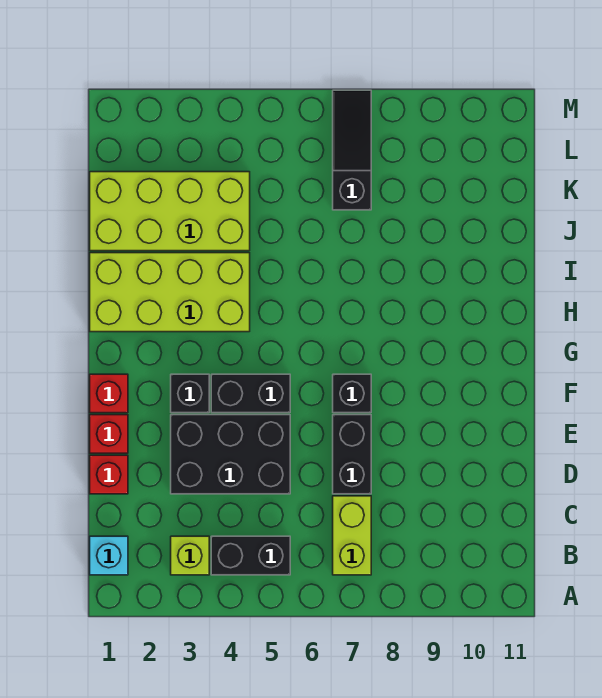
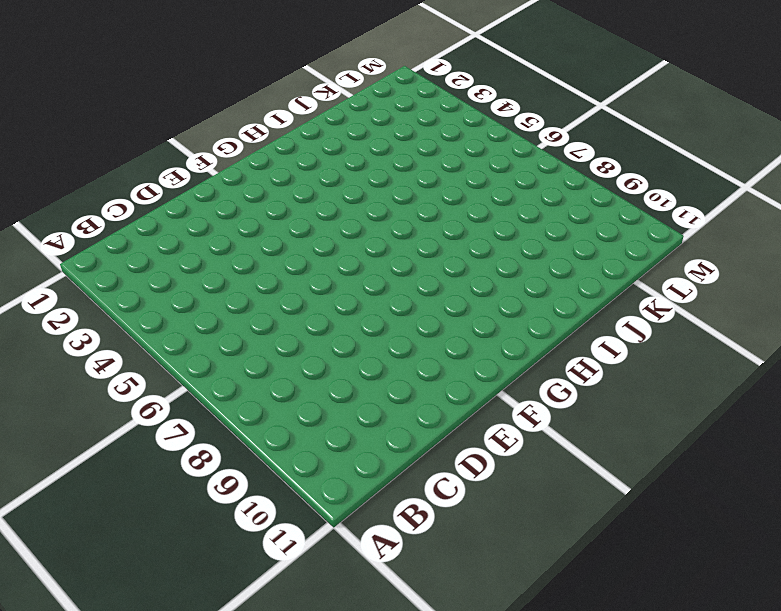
none -> cyan 1x1 brick [90,536,128,575]
none -> lime 1x1 brick [171,536,209,575]
none -> black 1x2 brick [211,536,290,575]

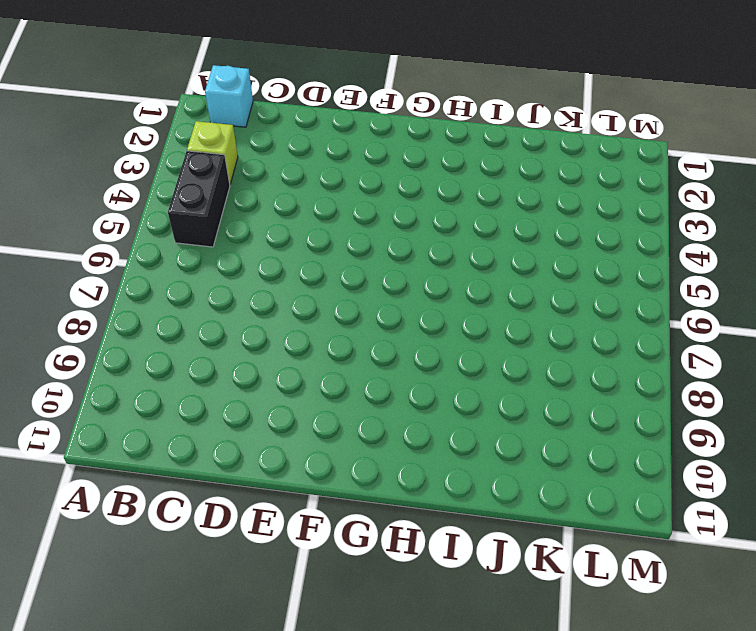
none -> lime 1x2 brick [333,496,371,575]
none -> red 1x1 brick [90,455,128,494]
none -> black 2x3 brick [171,415,290,494]

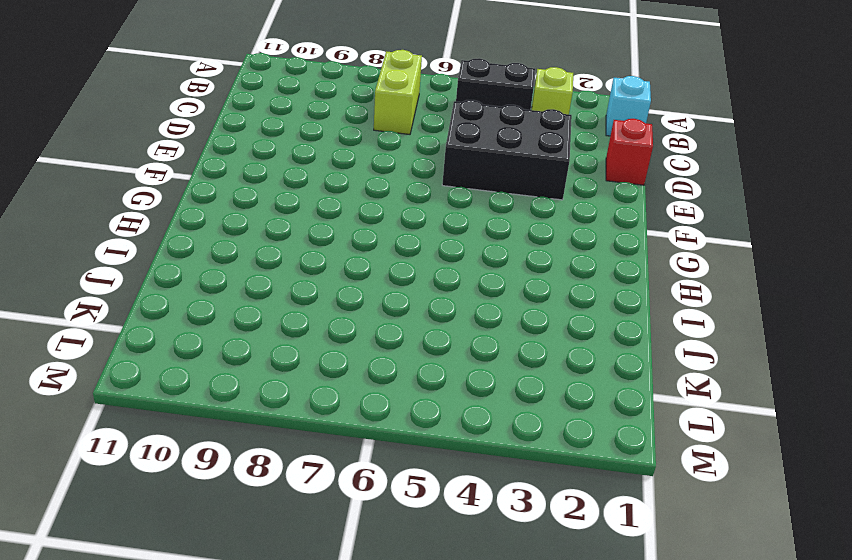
none -> black 1x2 brick [333,415,371,494]
none -> red 1x1 brick [90,415,128,453]
none -> red 1x1 brick [90,374,128,413]

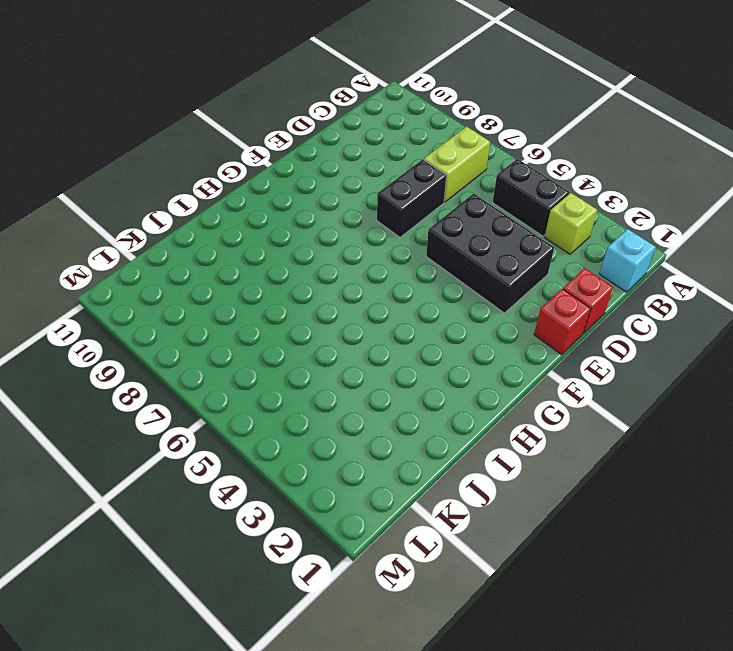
none -> red 1x1 brick [90,374,128,413]
none -> black 1x1 brick [171,374,209,413]
none -> black 1x2 brick [211,374,290,413]

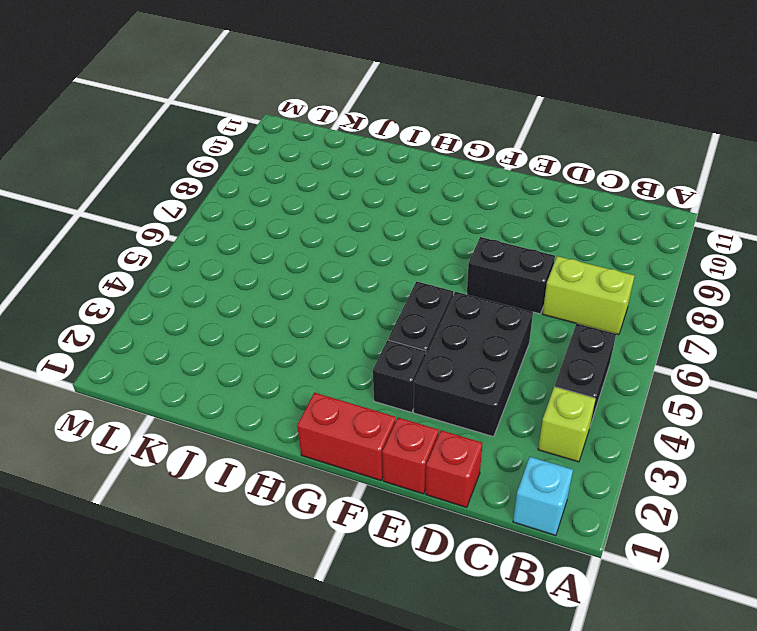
red 1x2 brick [297,393,396,480] -> red 1x1 brick [90,374,128,413]
none -> black 1x1 brick [333,374,371,413]
none -> lime 2x4 brick [90,253,250,332]
none -> lime 2x4 brick [90,172,250,251]

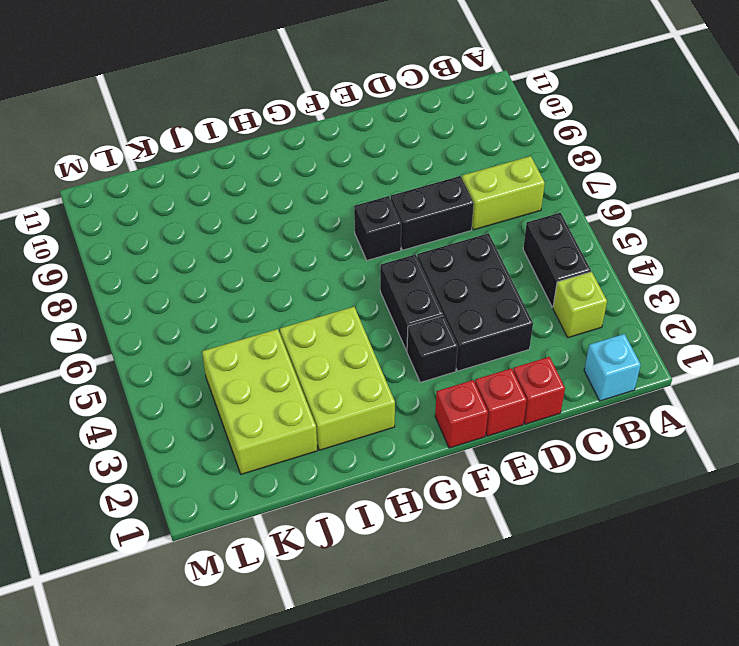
lime 2x3 brick [280,307,395,450] -> lime 2x4 brick [90,253,250,332]
lime 2x3 brick [202,329,317,474] -> lime 2x4 brick [90,172,250,251]
none -> black 1x3 slope [333,90,371,210]

